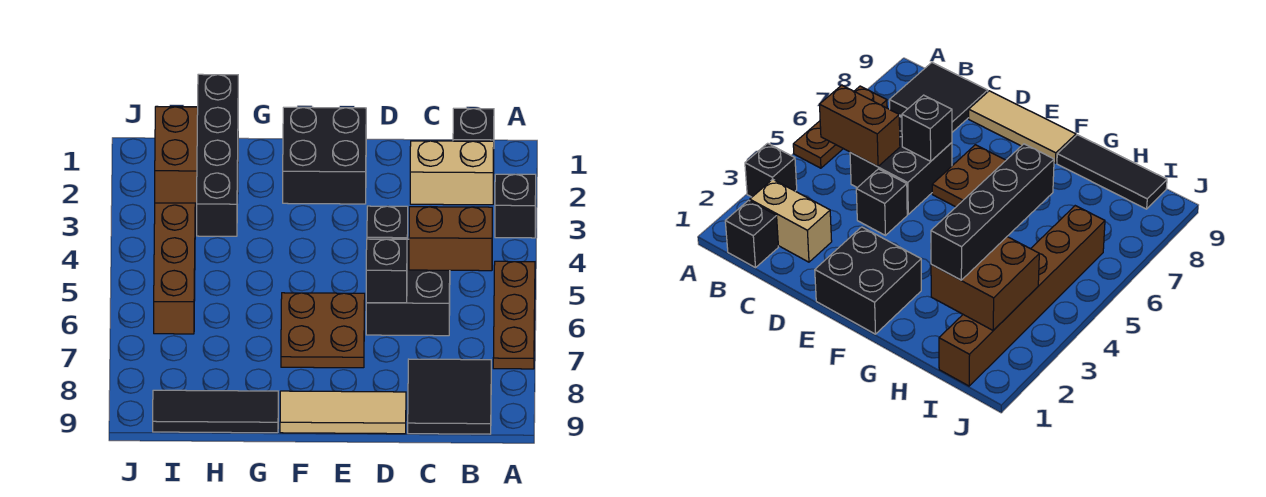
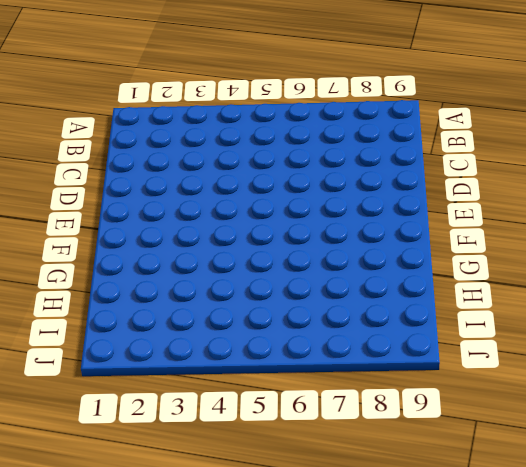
none -> black 1x1 brick [495,174,536,238]
none -> brown 1x3 plate [493,261,535,369]
none -> black 1x1 brick [453,108,494,141]

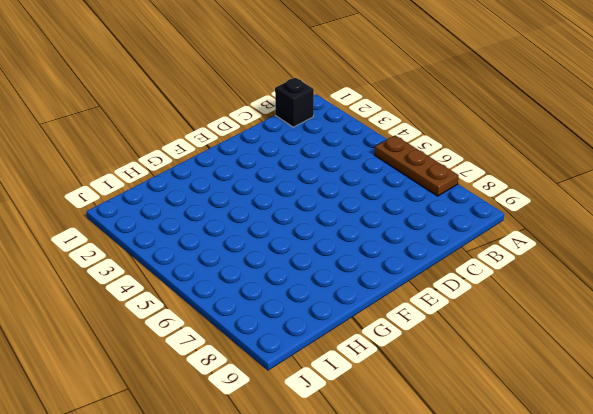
none -> black 1x1 brick [495,174,536,238]
none -> tan 1x2 brick [410,141,494,205]
none -> black 2x2 tile [408,359,491,434]

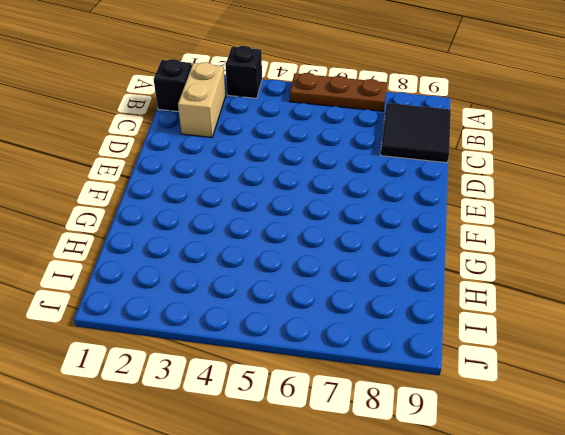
none -> black 2x2 brick [366,239,450,336]
none -> black 1x1 brick [367,206,408,239]
none -> tan 1x3 tile [280,391,406,434]

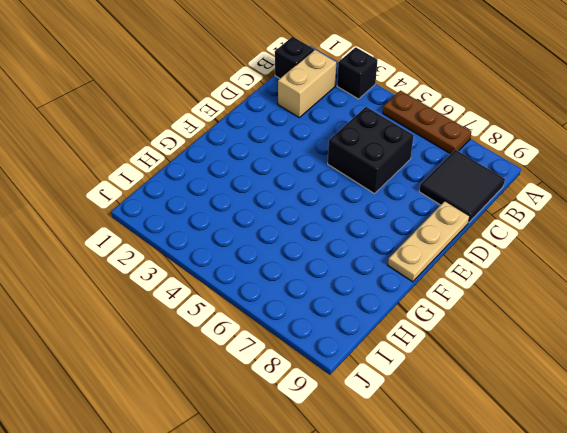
tan 1x3 plate [388,201,470,282] -> tan 1x3 tile [280,391,406,434]
none -> black 1x1 brick [367,206,408,239]
none -> black 2x2 brick [283,107,366,204]
none -> brown 2x2 plate [281,293,365,368]

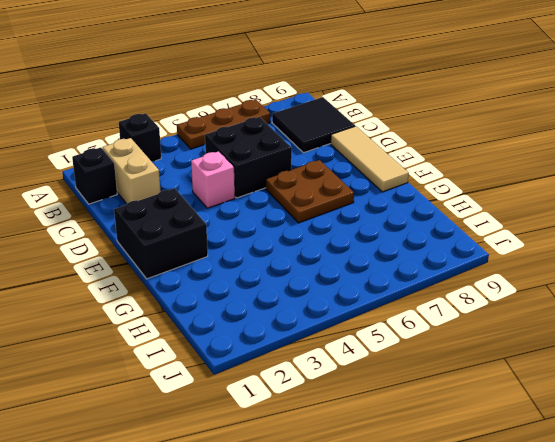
pink 1x1 brick [191,151,235,208] -> black 1x1 brick [367,206,408,239]
none -> black 1x3 tile [153,390,278,433]
none -> brown 1x6 brick [154,106,196,334]
none -> brown 1x2 brick [409,207,492,271]

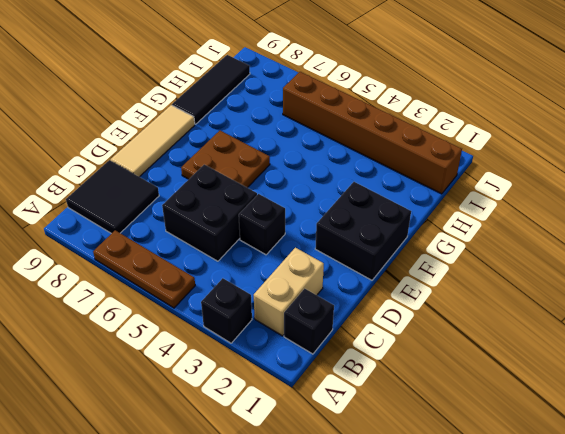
none -> brown 1x2 brick [409,207,492,271]
none -> black 1x1 brick [366,239,407,303]
none -> brown 2x2 brick [155,107,238,203]

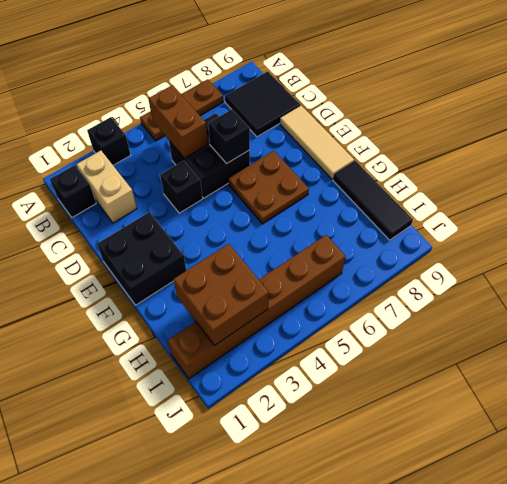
none -> black 1x4 brick [197,74,238,236]

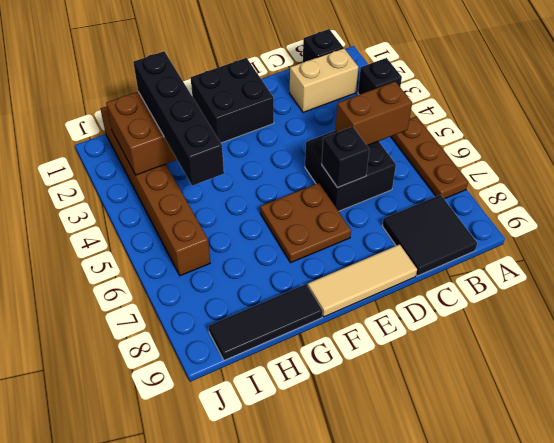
none -> black 1x1 brick [367,206,408,239]

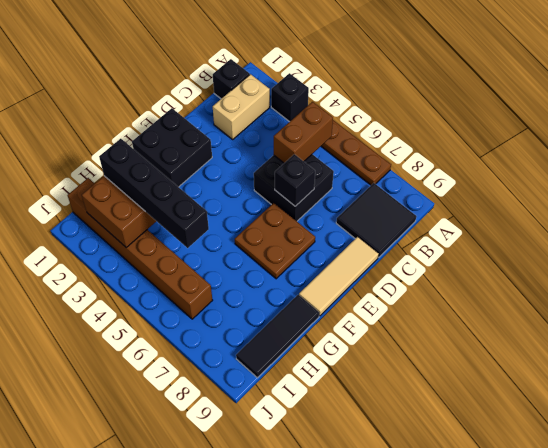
none -> black 1x1 brick [367,206,408,239]

